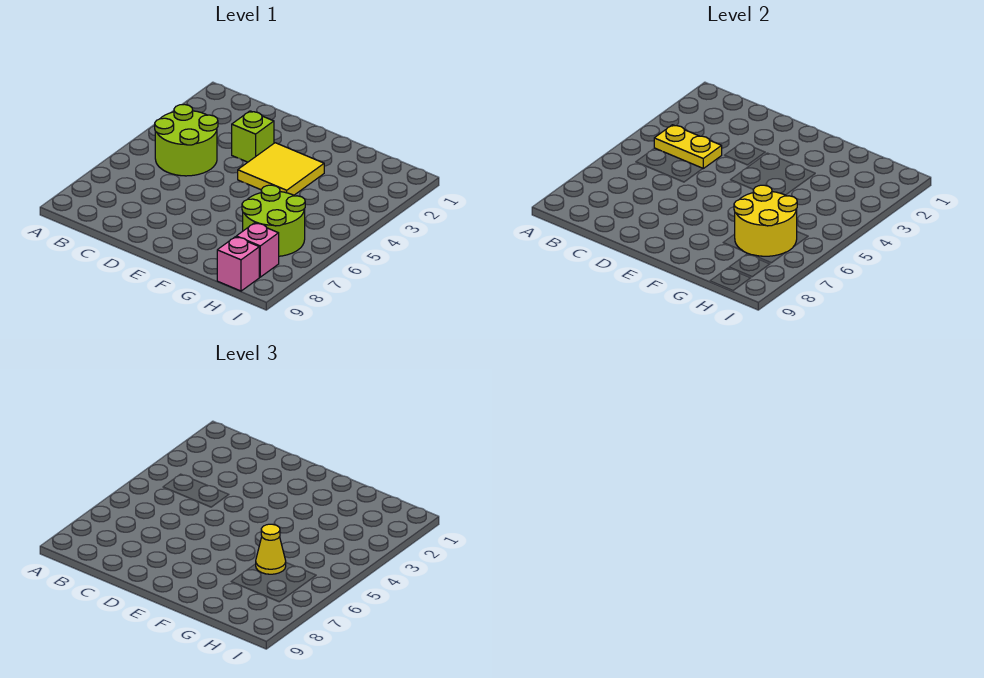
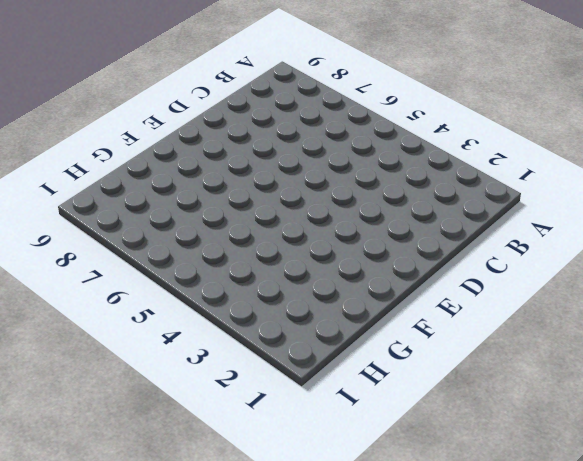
none -> lime 2x2 round brick [155,104,218,176]
none -> lime 1x1 brick [232,111,274,162]

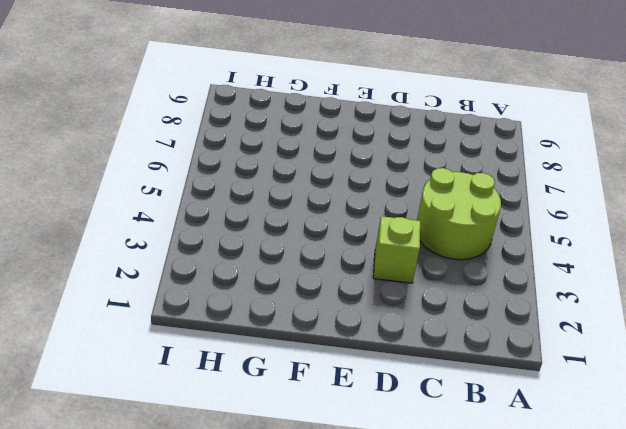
none -> yellow 2x2 tile [238,143,324,195]
none -> lime 2x2 round brick [242,185,305,256]

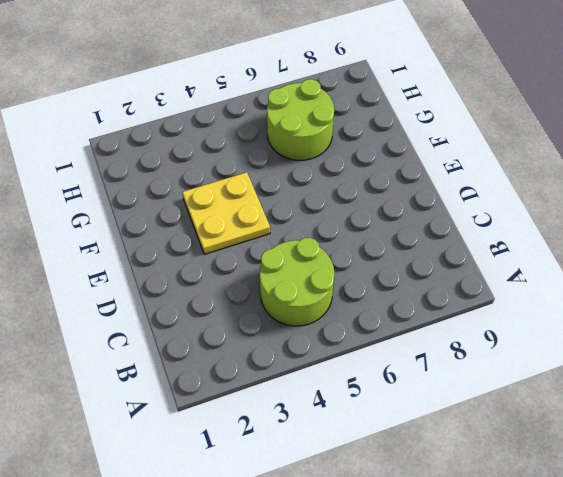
yellow 2x2 plate [182,172,270,254] -> yellow 2x2 tile [238,143,324,195]
none -> lime 1x1 brick [232,111,274,162]
none -> pink 1x1 brick [236,223,279,277]

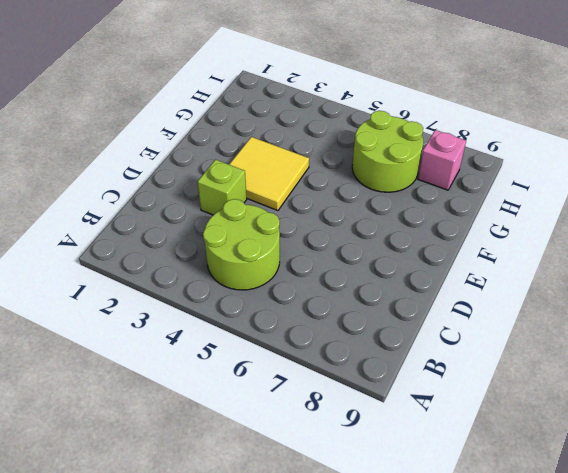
none -> pink 1x1 brick [217,237,259,291]
none -> yellow 1x2 plate [654,125,722,168]

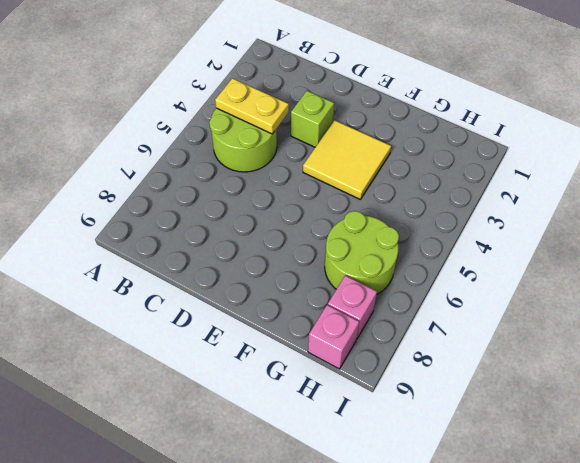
none -> yellow 2x2 round brick [734,185,797,256]
none -> yellow 1x1 cone [256,524,286,574]

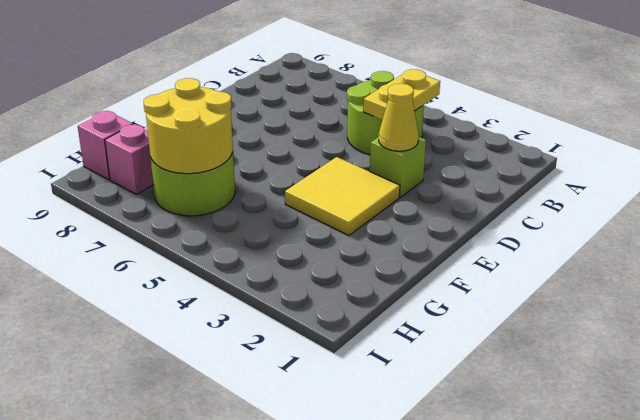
yellow 1x1 cone [379,83,419,151] -> yellow 1x1 cone moved to [256,524,286,574]

